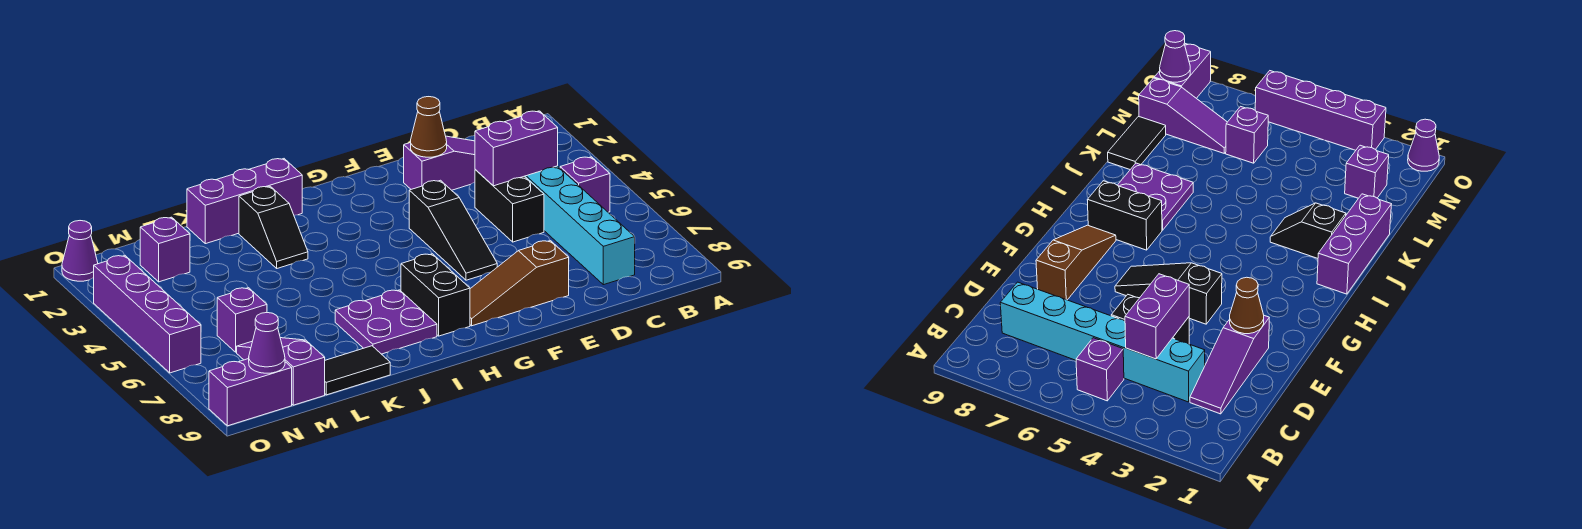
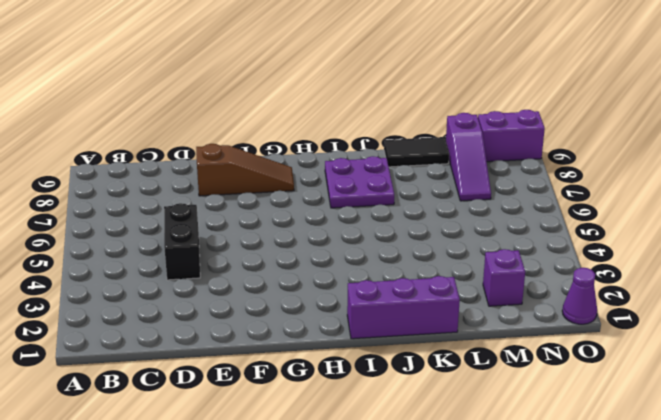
none -> purple 1x1 brick [560,157,610,212]
none -> purple 1x3 slope [404,136,475,190]
none -> cyan 1x6 brick [525,166,635,285]

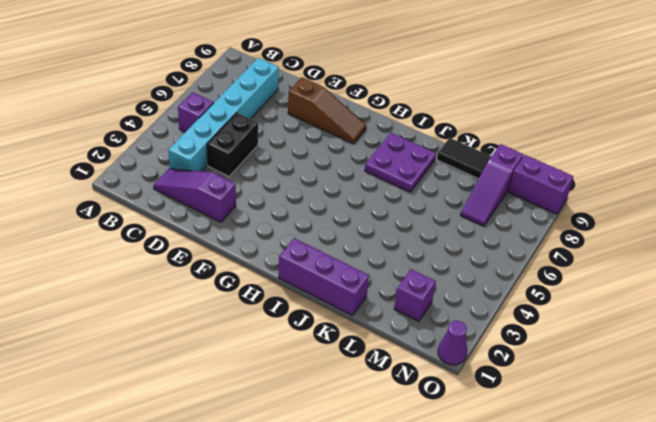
none -> black 1x3 slope [409,180,497,280]
none -> black 1x2 brick [401,254,470,336]
none -> black 1x2 slope [239,186,308,268]

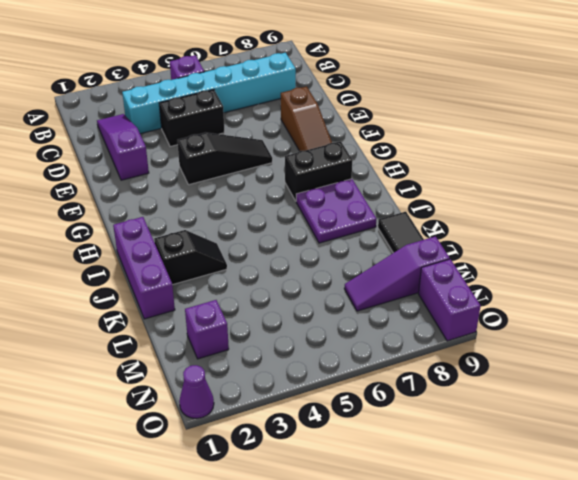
none -> purple 1x1 brick [217,288,267,352]
none -> purple 1x4 brick [94,255,201,373]
none -> purple 1x2 brick [475,111,558,186]

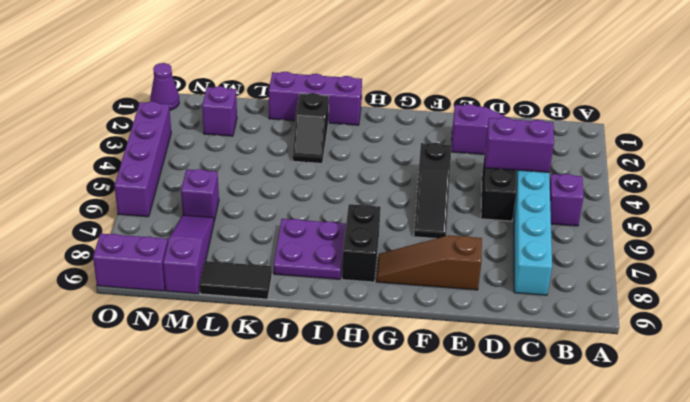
none -> brown 1x1 cone [411,97,447,157]
none -> purple 1x1 cone [249,313,285,373]

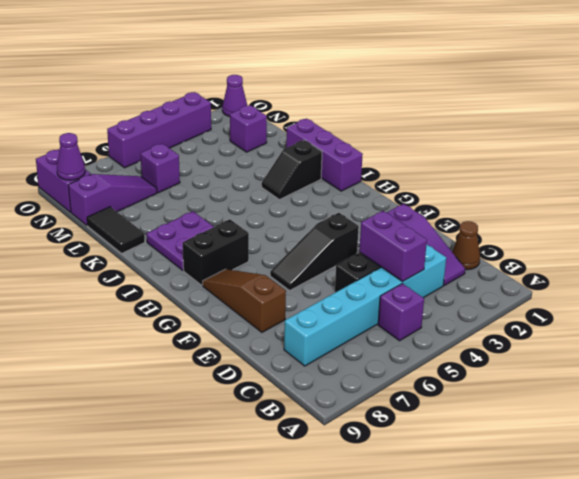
brown 1x1 cone [452,221,480,270] -> brown 1x1 cone moved to [411,97,447,157]

